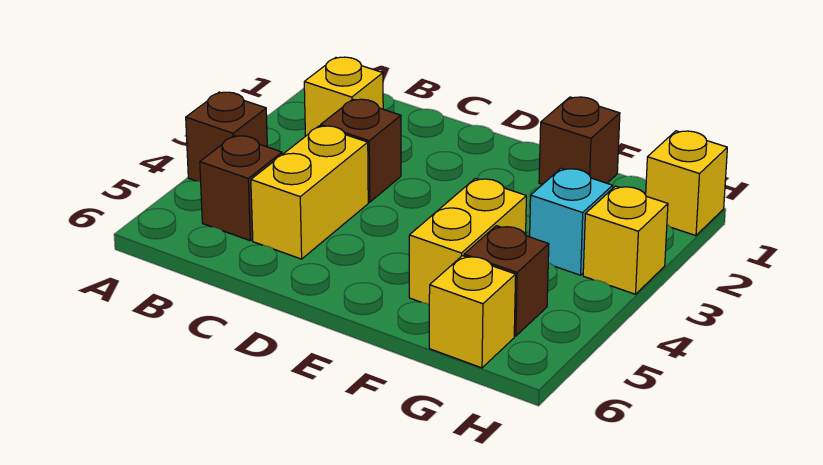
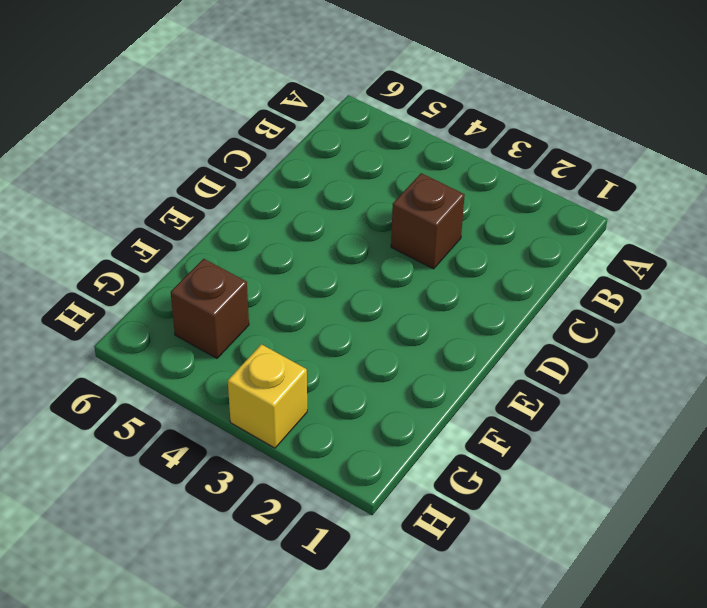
none -> brown 1x1 brick [186,92,267,182]
none -> yellow 1x1 brick [304,57,383,136]
none -> brown 1x1 brick [200,136,282,240]

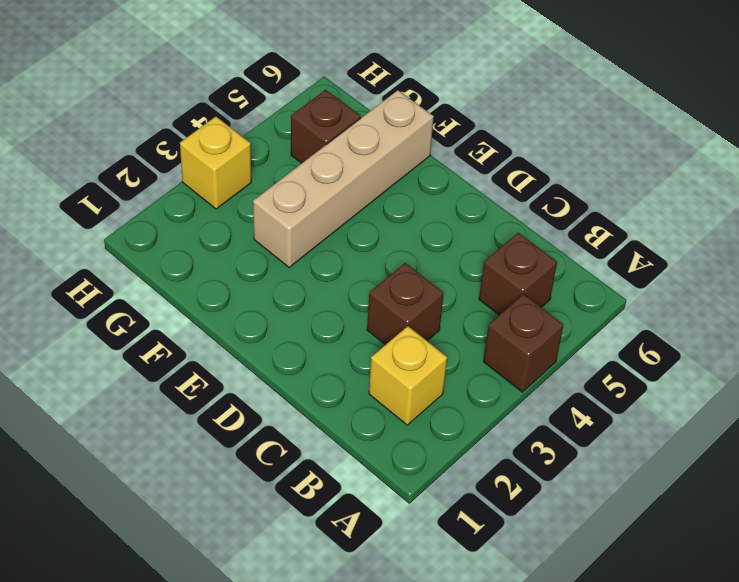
tan 1x4 brick [253,90,434,268] -> yellow 1x2 brick [409,178,526,304]
none -> yellow 1x2 brick [251,126,368,259]
none -> brown 1x1 brick [539,97,620,184]
none -> cyan 1x1 brick [530,168,613,275]

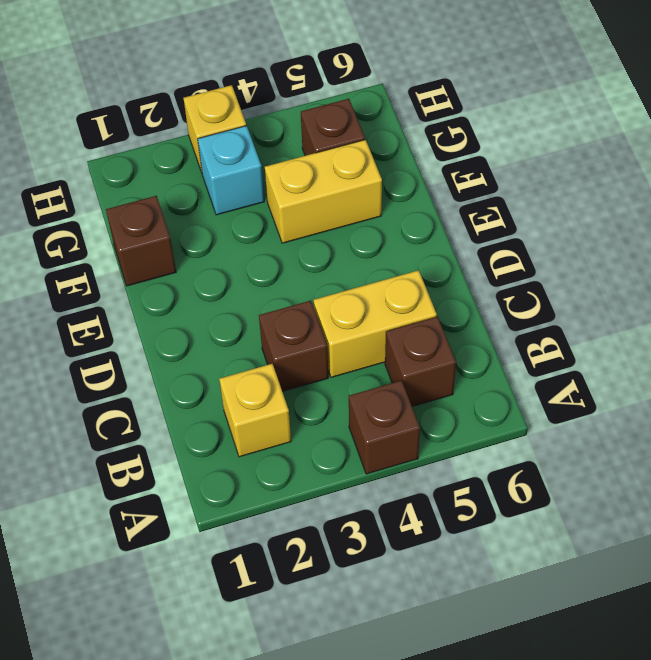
none -> yellow 1x1 brick [429,256,516,368]
none -> yellow 1x1 brick [646,131,727,236]

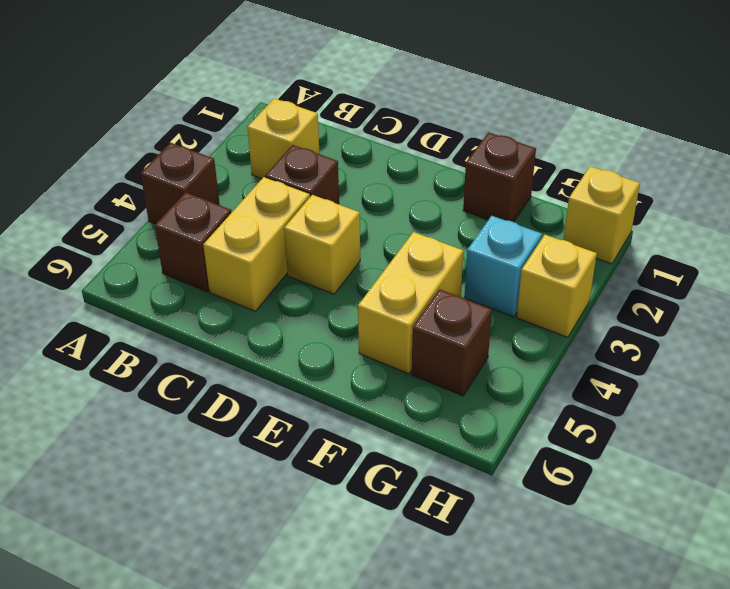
yellow 1x1 brick [284,195,360,294] -> yellow 1x1 brick moved to [429,256,516,368]

